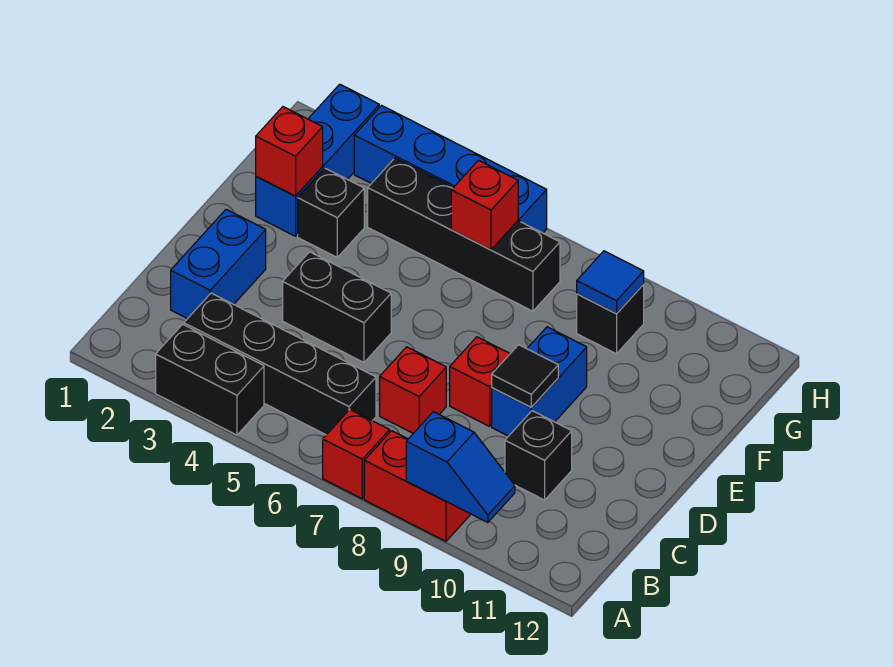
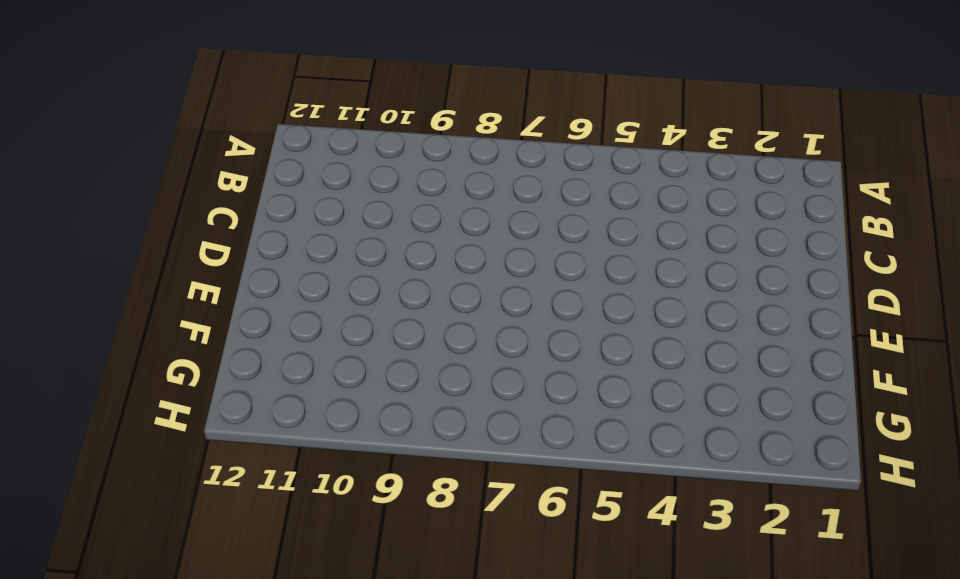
none -> black 1x2 brick [156,324,264,435]
none -> red 1x1 brick [323,410,390,499]
none -> red 1x2 brick [364,431,471,541]

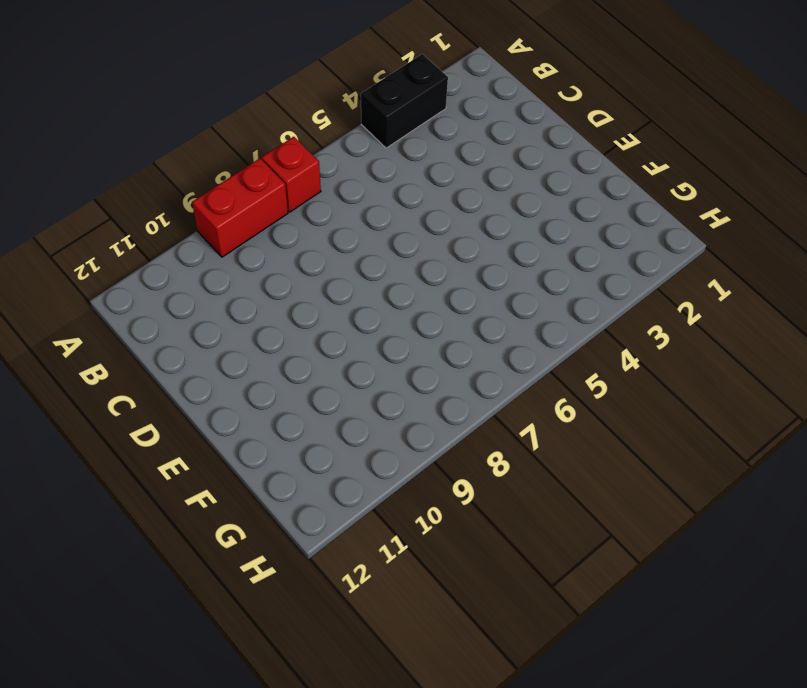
none -> black 1x4 brick [184,293,376,435]
none -> blue 1x2 brick [171,209,266,319]
none -> red 1x1 brick [380,347,446,433]

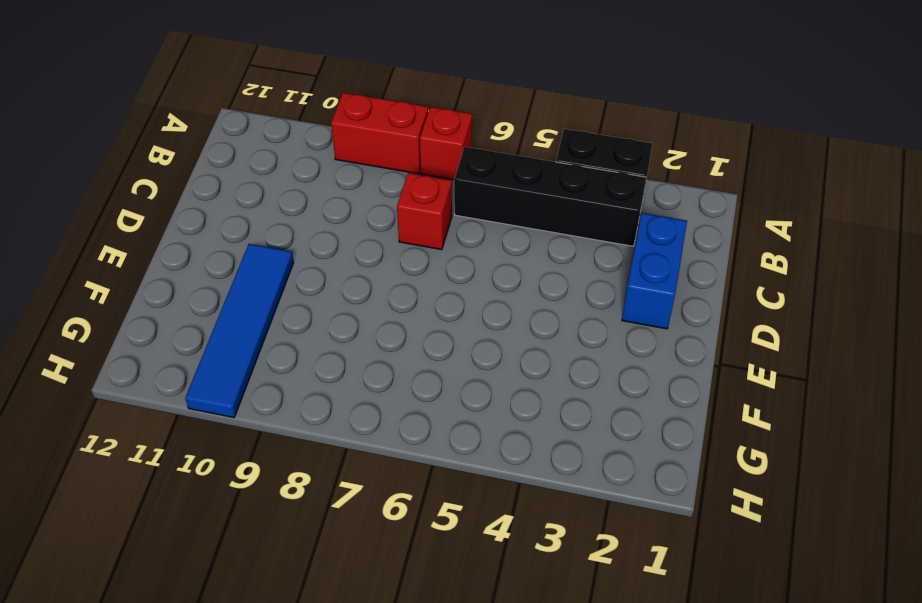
blue 1x4 tile [185,244,294,418] -> none
none -> black 1x1 brick [505,411,572,500]
none -> black 1x2 brick [283,252,391,362]
none -> red 1x1 brick [450,337,510,426]

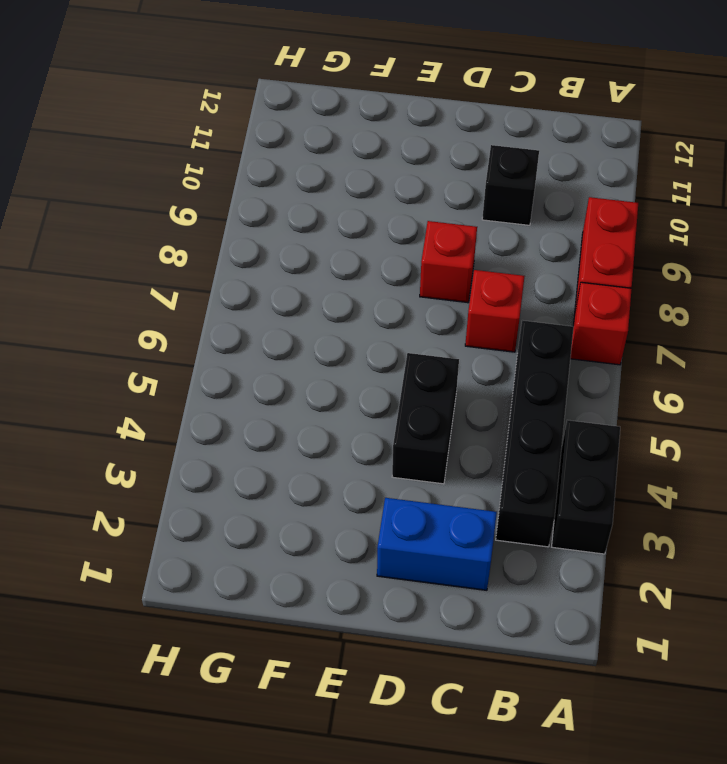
none -> blue 1x2 brick [492,327,587,436]
none -> blue 1x3 brick [256,84,379,236]
none -> black 1x1 brick [298,168,364,257]

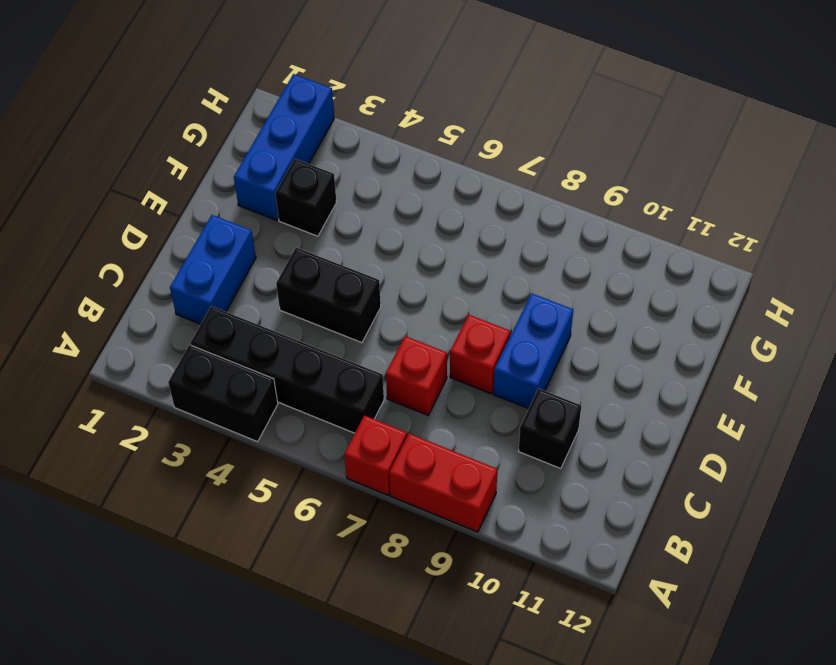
none -> black 1x4 brick [368,158,560,311]
none -> black 1x1 brick [577,285,644,354]
none -> blue 1x4 brick [354,106,547,233]

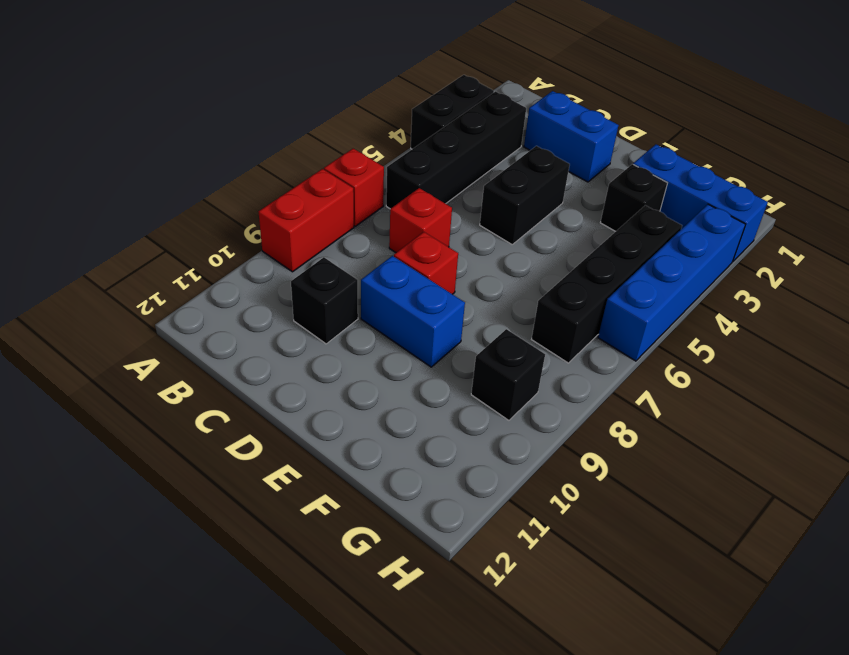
none -> blue 1x2 slope [406,412,515,522]
none -> black 1x1 tile [492,345,558,407]
none -> red 1x1 brick [256,107,323,196]

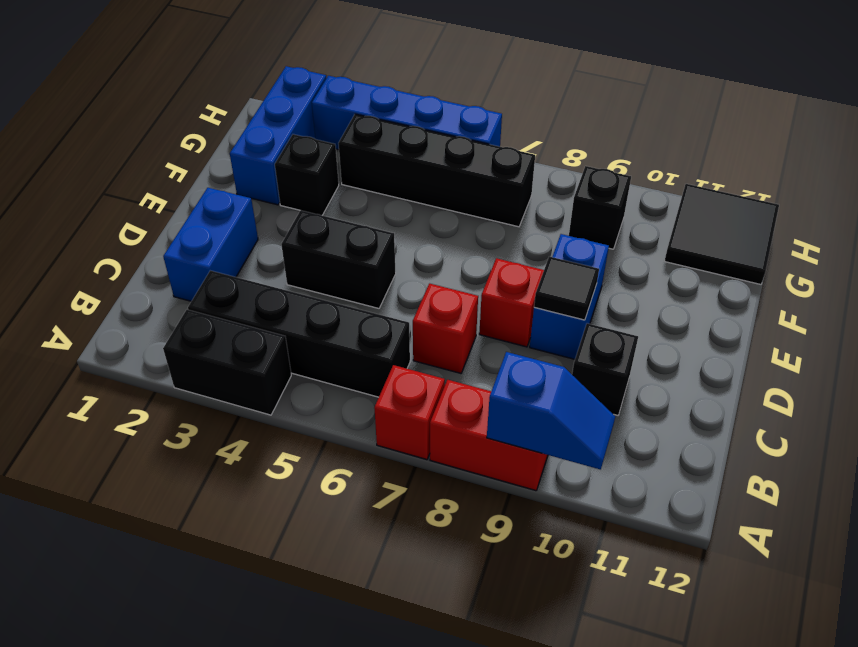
black 2x2 tile [665,184,779,284] -> none
none -> red 1x1 brick [256,107,323,196]
none -> red 1x1 brick [451,160,518,250]
none -> blue 1x1 tile [577,251,644,314]

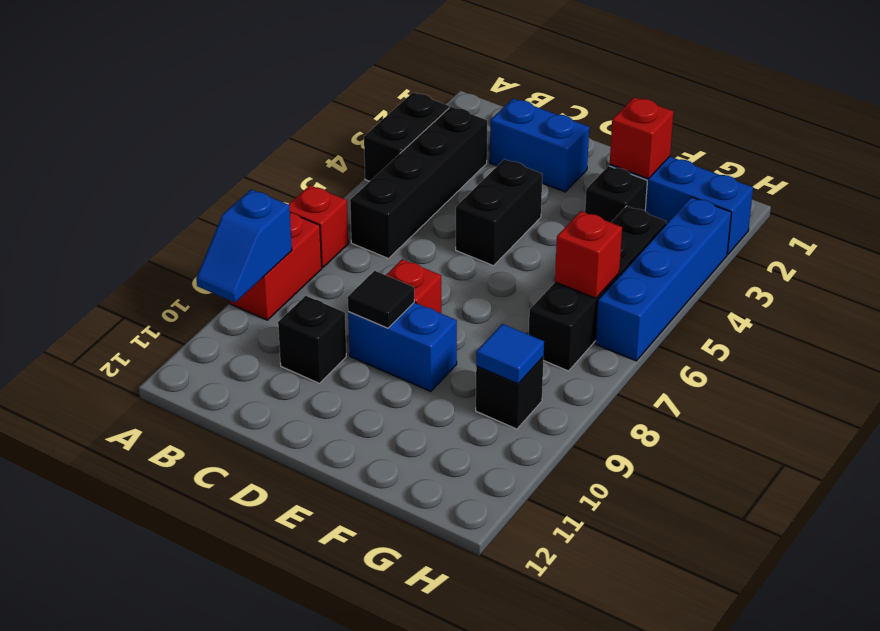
none -> red 1x1 brick [380,347,446,433]

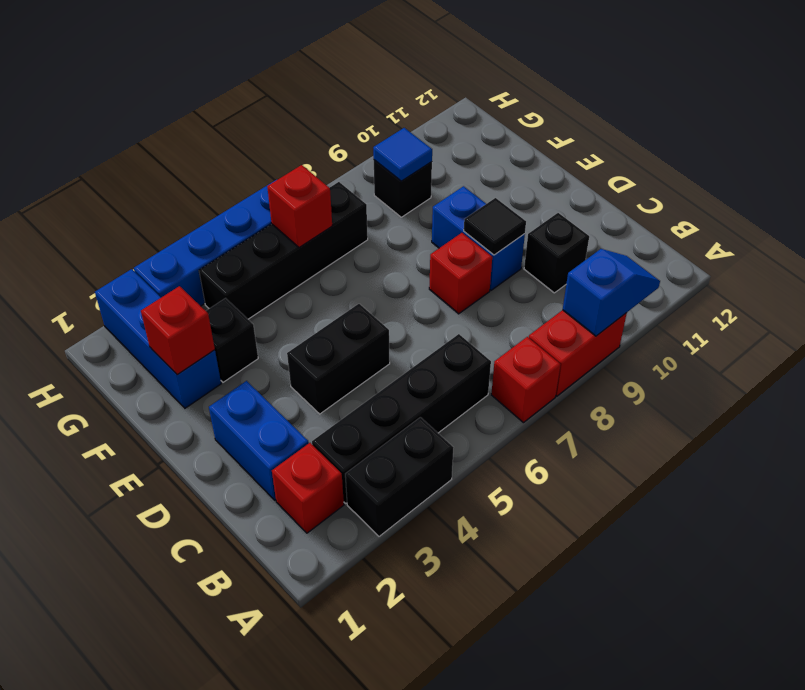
red 1x1 brick [272,443,344,533] -> red 1x1 brick moved to [380,347,446,433]

